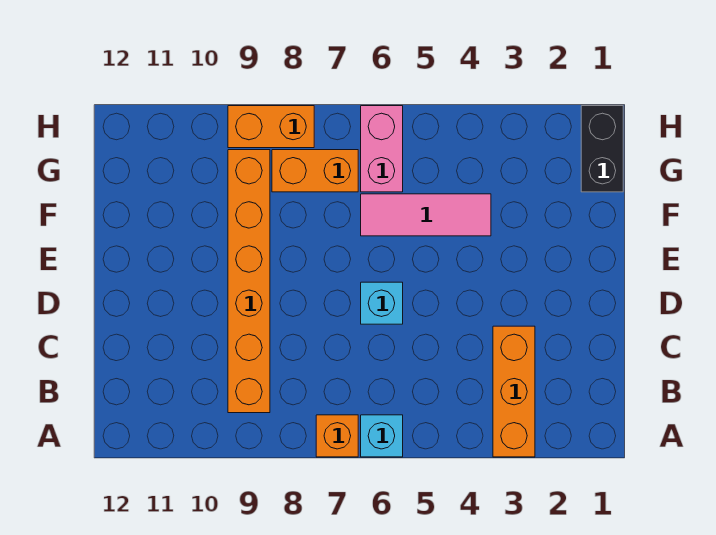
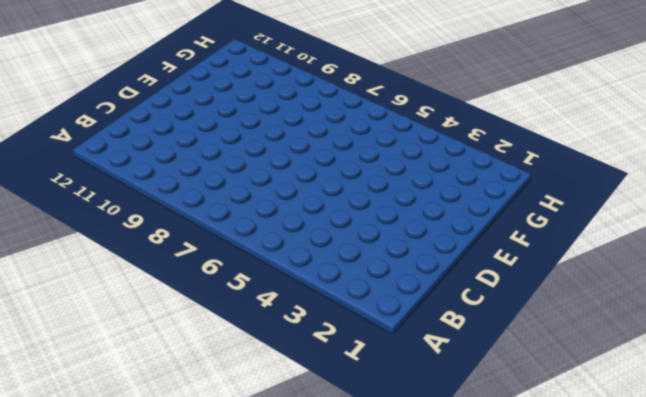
none -> orange 1x3 brick [493,326,535,457]
none -> cyan 1x1 brick [361,415,403,457]

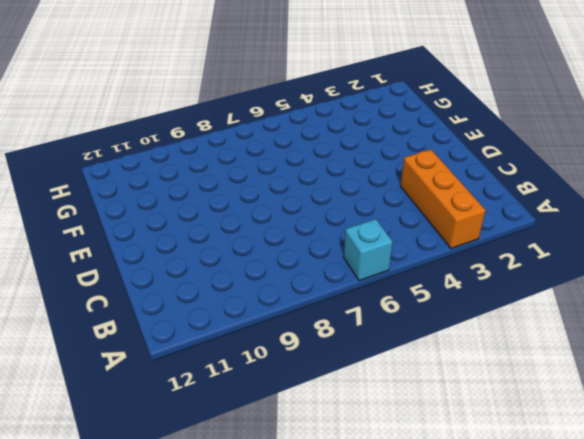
none -> orange 1x1 brick [316,415,358,457]
none -> orange 1x6 brick [228,150,270,413]

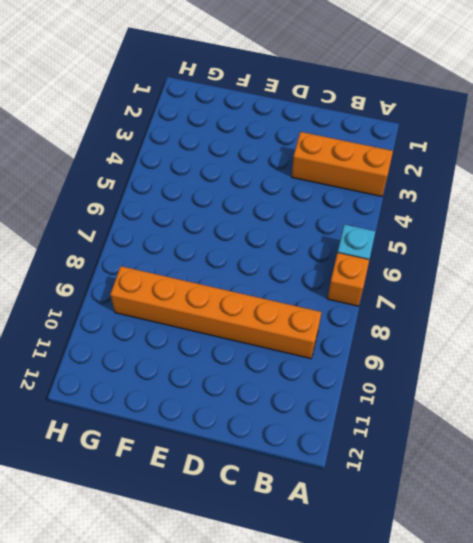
none -> cyan 1x1 brick [361,282,403,324]
none -> pink 1x3 tile [361,194,491,236]

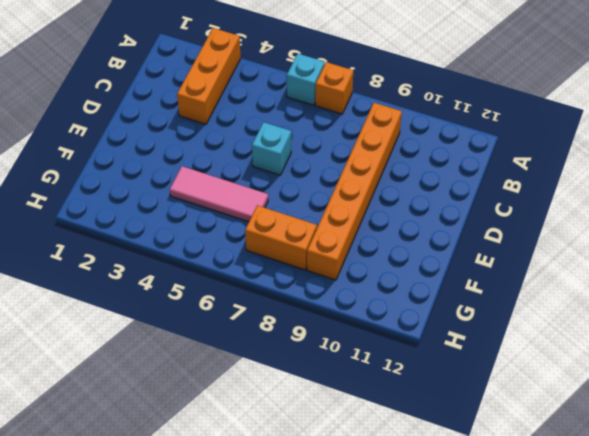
none -> black 1x2 brick [581,106,623,192]
none -> pink 1x2 brick [361,106,403,192]

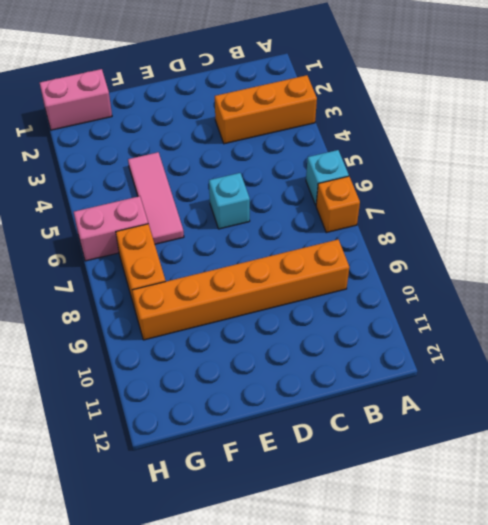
pink 1x2 brick [40,69,112,130] -> black 1x2 brick [581,106,623,192]
none -> orange 1x2 brick [228,106,314,148]

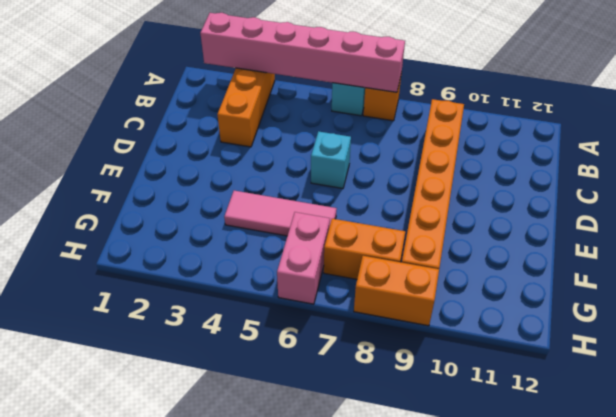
pink 1x6 brick [200,13,405,92] -> none
none -> black 1x2 brick [581,106,623,192]

